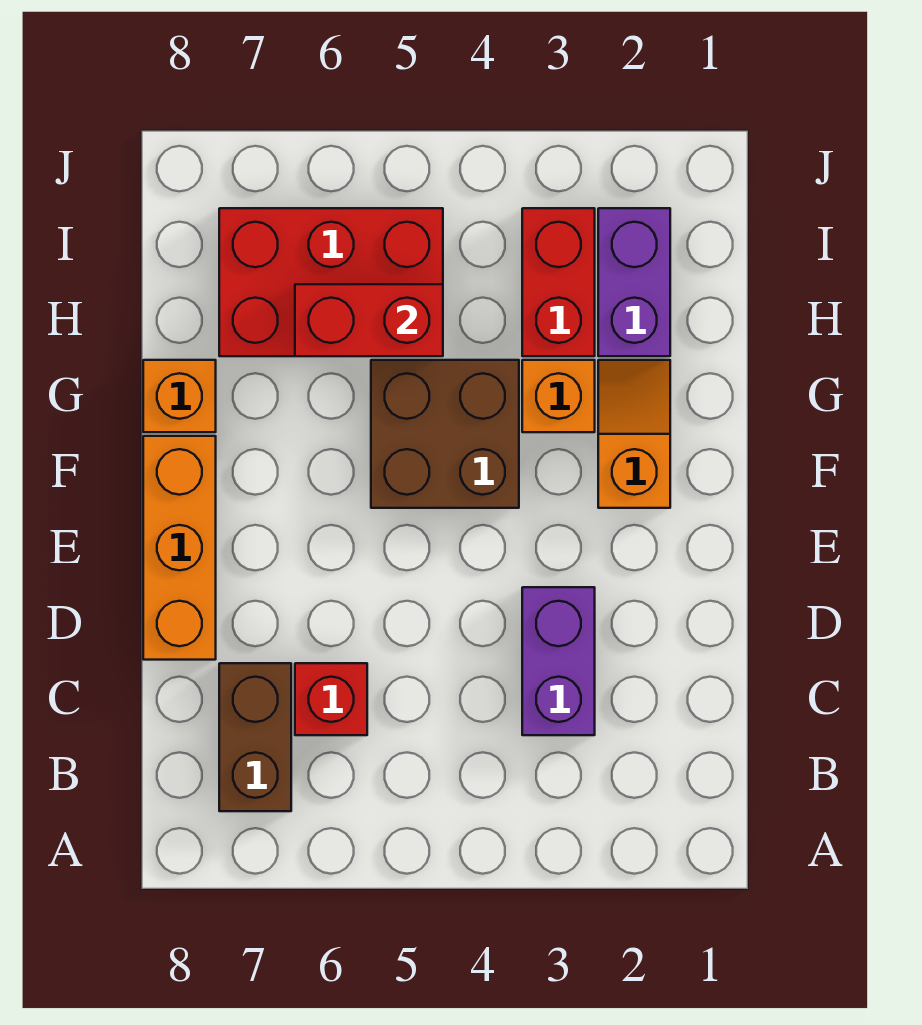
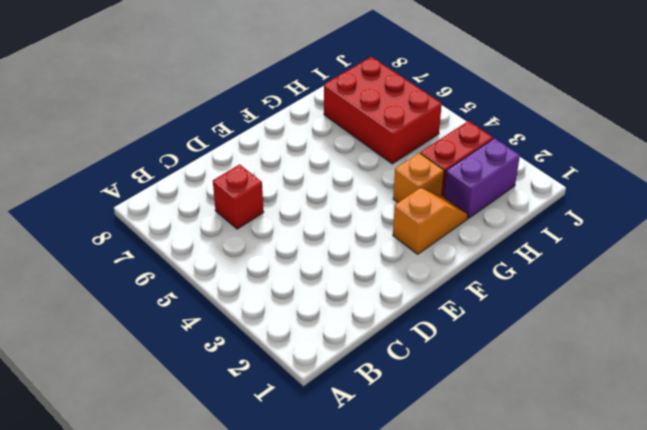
none -> brown 1x2 brick [219,663,291,811]
none -> purple 1x2 brick [522,587,595,735]
none -> orange 1x3 brick [143,436,216,660]

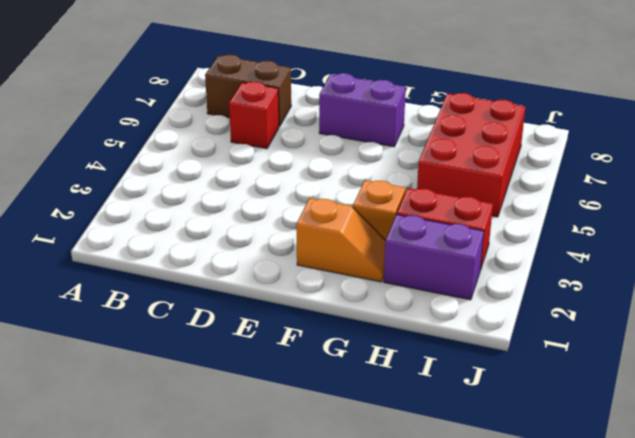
purple 1x2 brick [319,73,406,147] -> purple 1x2 brick moved to [522,587,595,735]
none -> orange 1x3 brick [143,436,216,660]
none -> brown 2x2 brick [371,360,519,508]
none -> orange 1x1 brick [143,360,216,432]

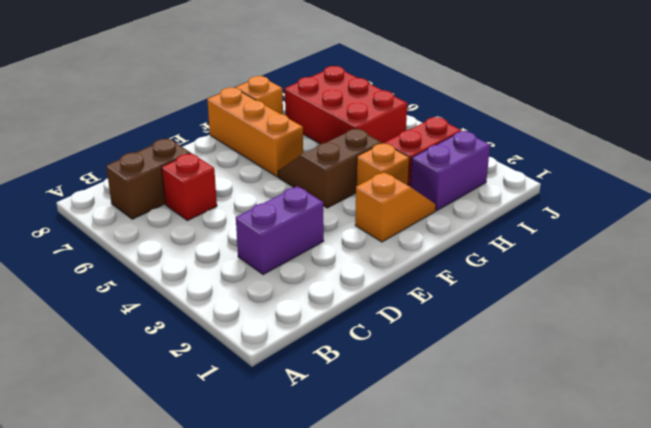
brown 2x2 slope [278,128,382,208] -> brown 2x2 brick [371,360,519,508]
orange 1x3 brick [207,87,303,177] -> orange 1x3 brick turned to [143,436,216,660]
none -> red 1x2 brick [295,284,443,356]

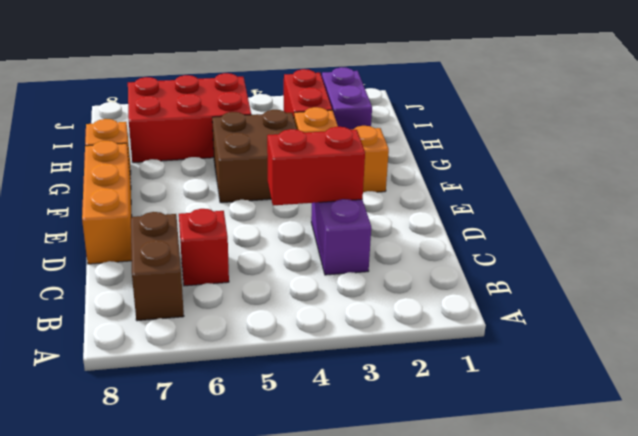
red 1x2 brick [267,127,365,205] -> red 1x2 brick moved to [295,284,443,356]

